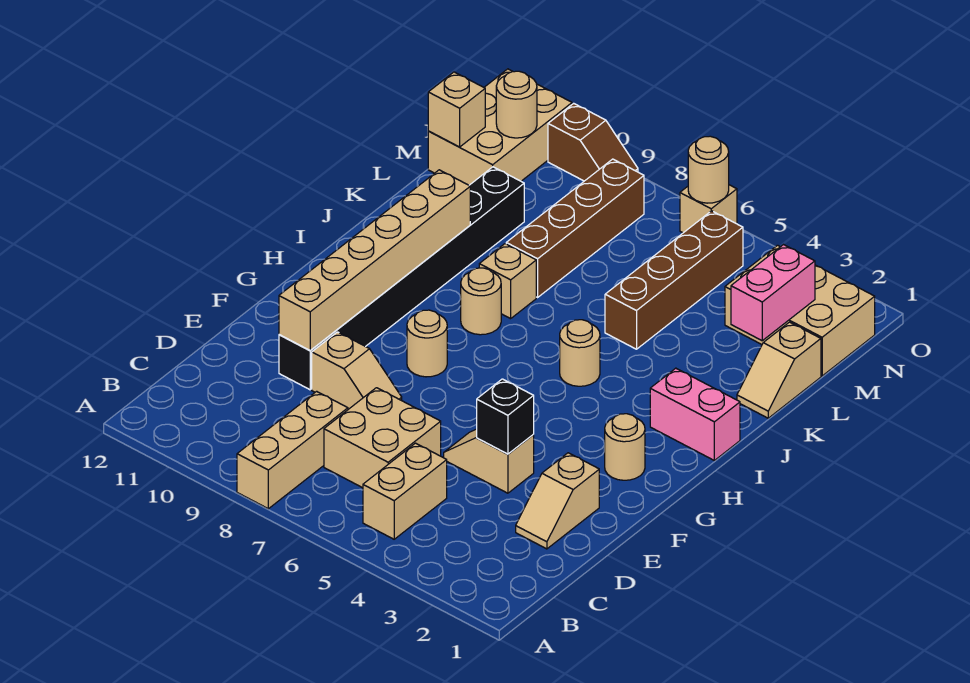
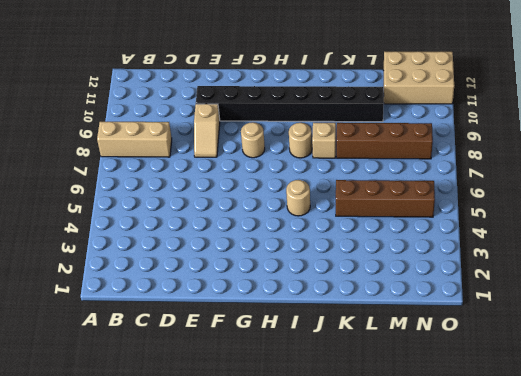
none -> tan 1x2 brick [363,443,447,539]
none -> tan 2x2 brick [324,388,441,488]
none -> tan 1x2 slope [516,453,599,549]

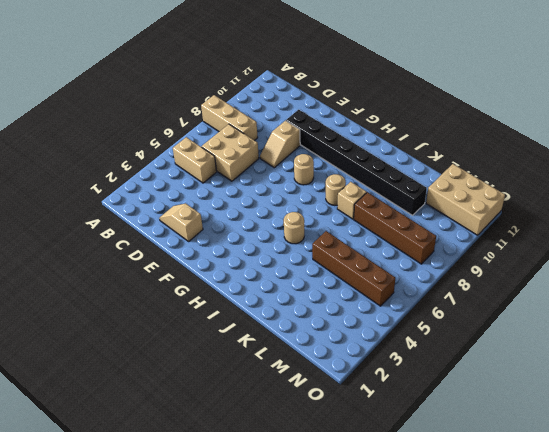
none -> tan 1x2 slope [444,429,534,493]
none -> tan 1x1 round brick [605,414,645,480]
none -> pink 1x2 brick [650,368,740,460]

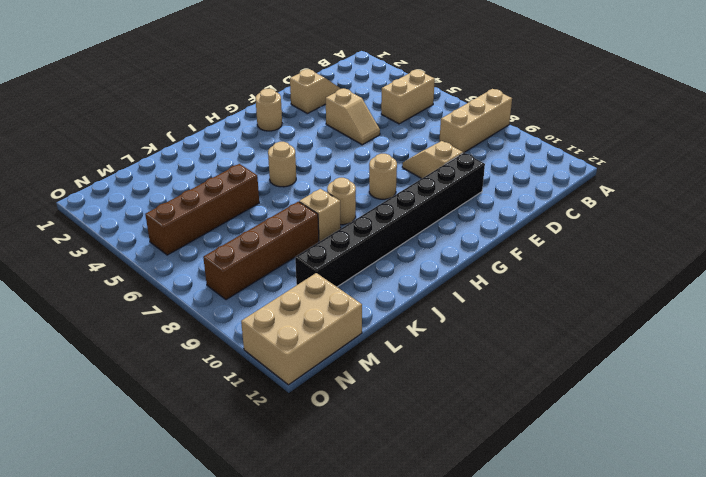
none -> tan 2x2 brick [324,388,441,488]
none -> pink 1x2 brick [650,368,740,460]
none -> tan 1x2 slope [737,322,821,418]

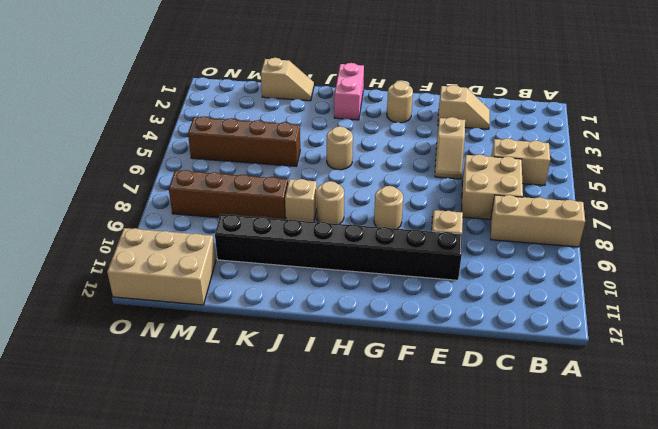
none -> tan 2x3 brick [725,245,875,376]
none -> tan 1x1 brick [680,185,737,233]
none -> brown 1x2 slope [548,103,638,181]

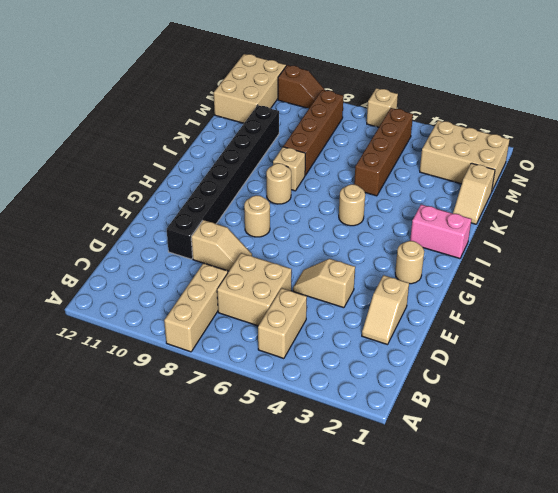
none -> black 1x1 brick [477,379,534,454]
none -> tan 1x6 brick [279,170,470,351]
none -> pink 1x2 brick [731,245,815,341]

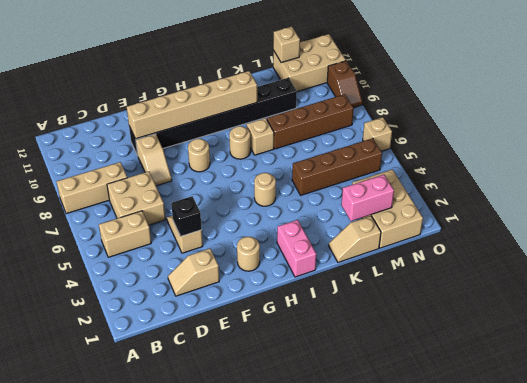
none -> tan 1x1 round brick [496,71,537,138]
none -> tan 1x1 round brick [688,136,729,203]

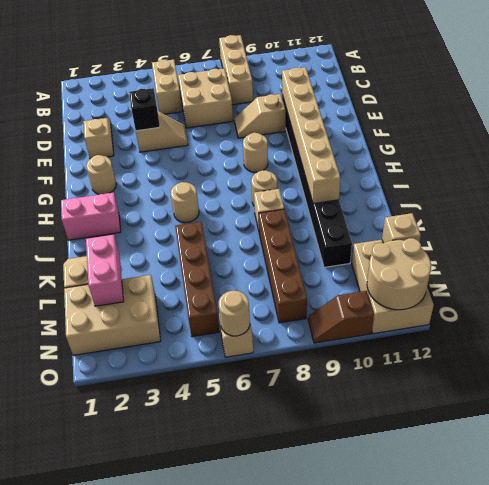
tan 2x2 round brick [367,238,431,310] -> tan 1x1 round brick [496,71,537,138]

